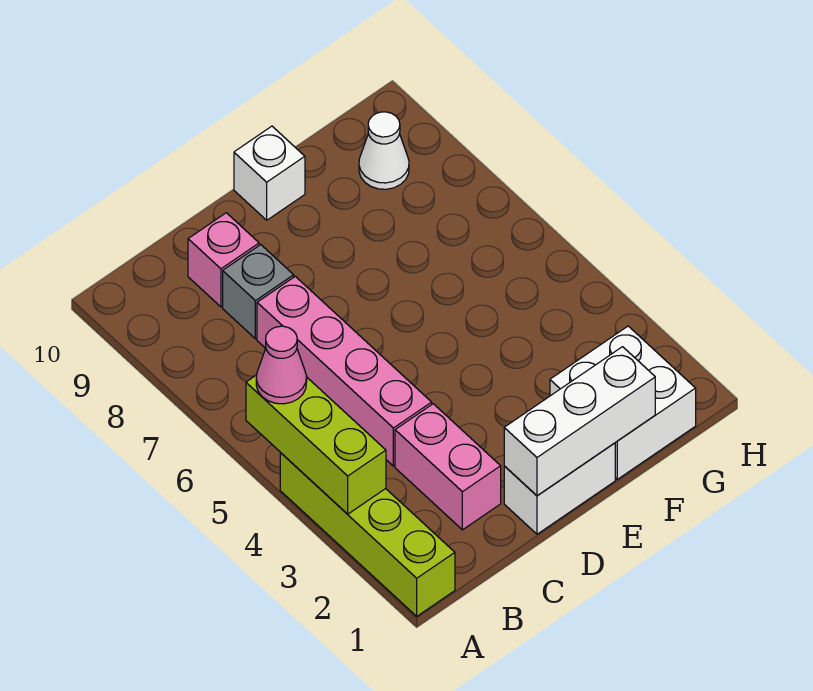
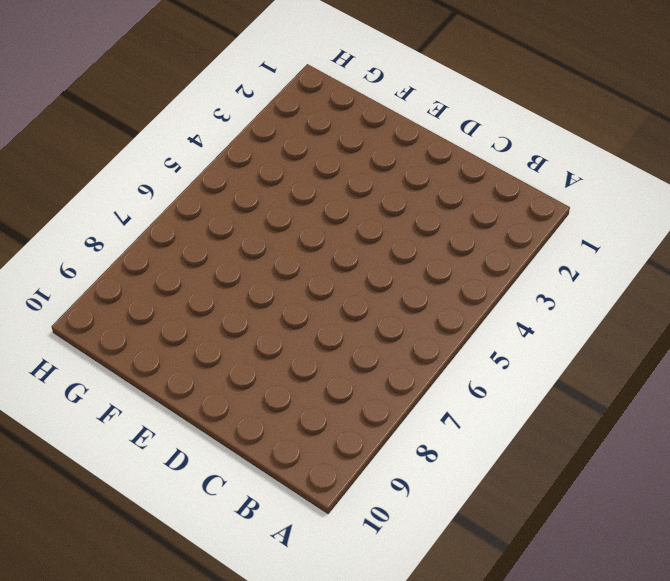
none -> lime 1x4 brick [280,453,455,616]
none -> pink 1x2 brick [395,404,501,530]
none -> pink 1x4 brick [257,276,432,466]

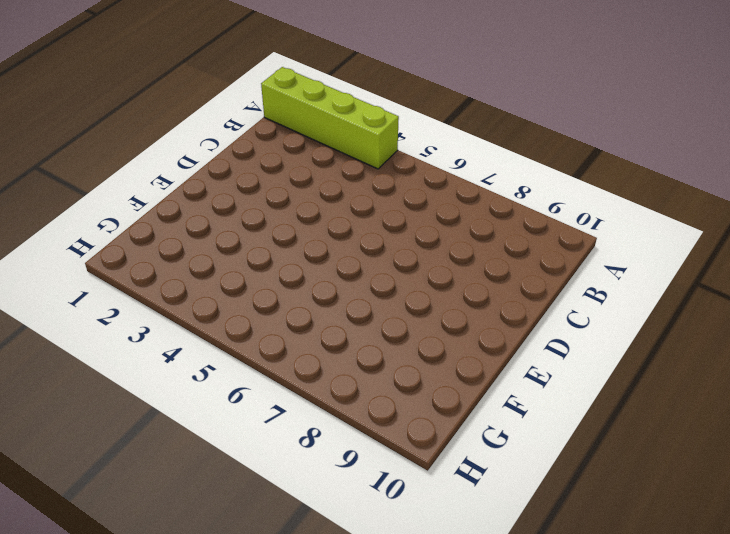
none -> pink 1x2 brick [395,404,501,530]
none -> pink 1x4 brick [257,276,432,466]
none -> grey 1x1 brick [223,245,294,339]

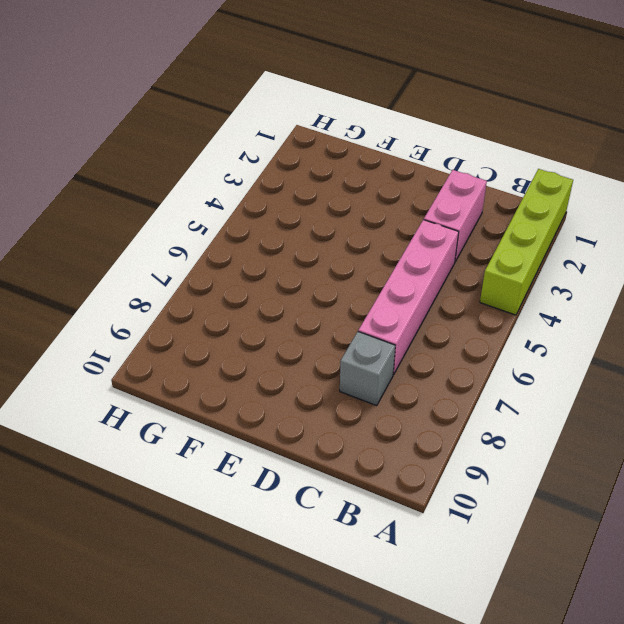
none -> pink 1x1 brick [188,213,259,307]
none -> white 1x2 brick [504,443,615,534]
none -> white 1x1 brick [234,126,305,220]

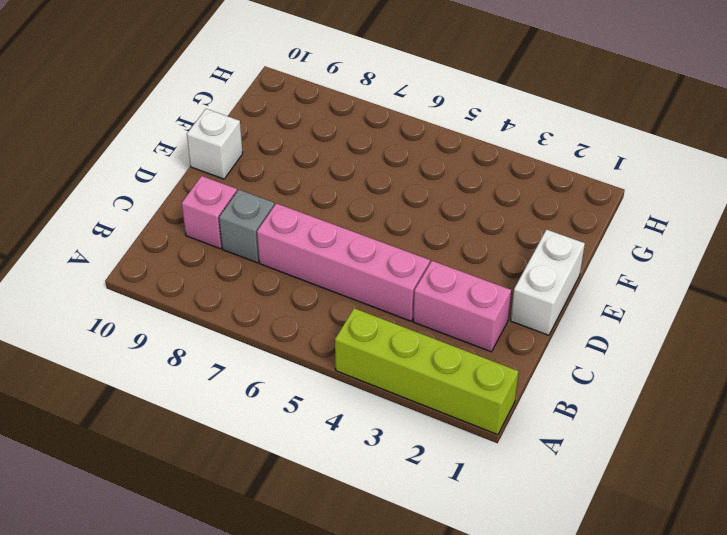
none -> white 2x2 brick [550,326,696,479]
none -> white 1x1 cone [359,112,409,189]
none -> lime 1x3 brick [246,375,386,514]

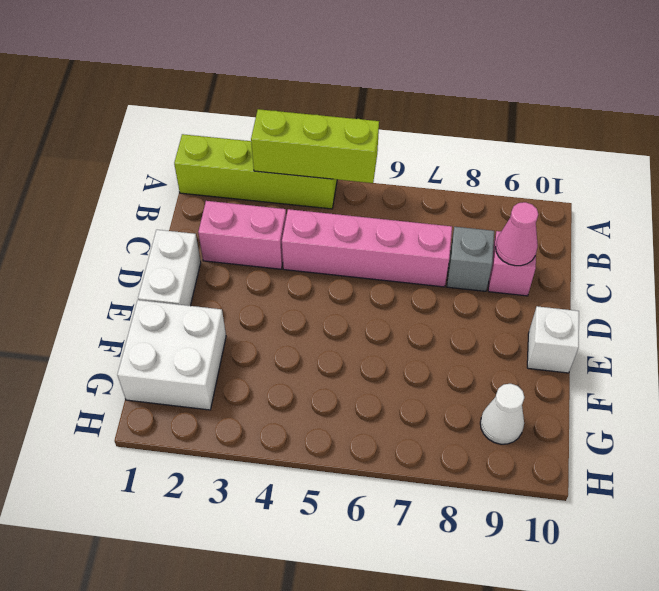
pink 1x1 cone [496,202,538,266] -> pink 1x1 cone moved to [256,326,307,404]
none -> white 1x3 brick [504,347,655,496]

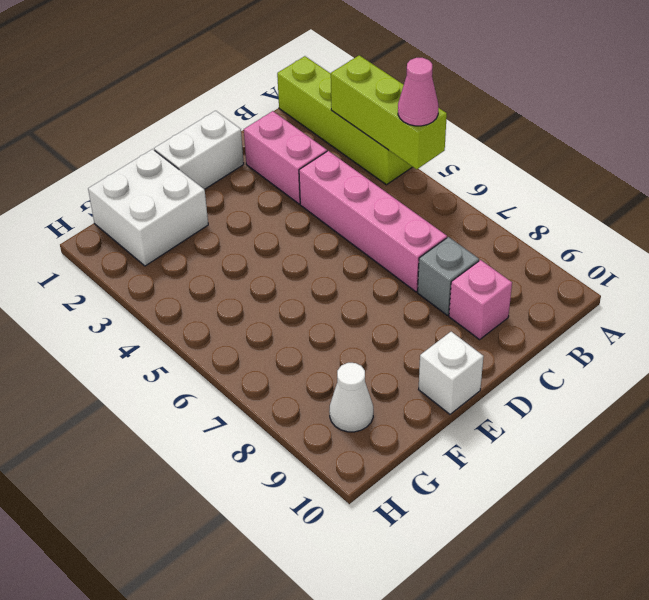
none -> white 1x3 brick [504,347,655,496]

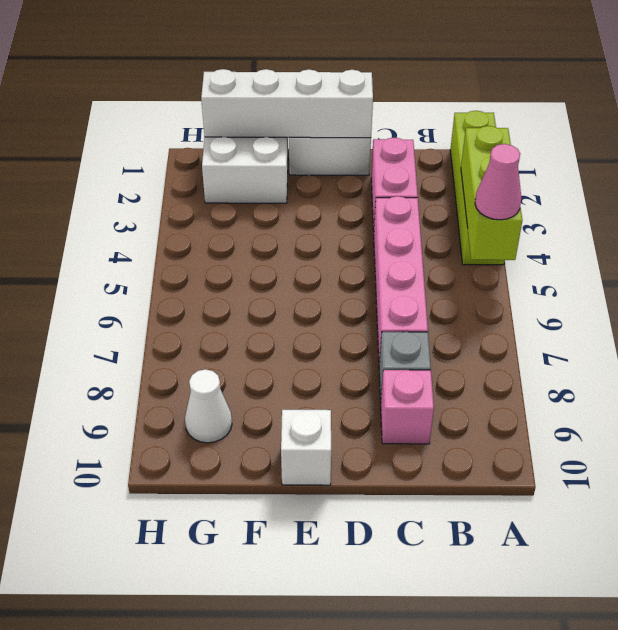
white 1x4 brick [201,69,373,138] -> white 1x3 brick [504,347,655,496]

